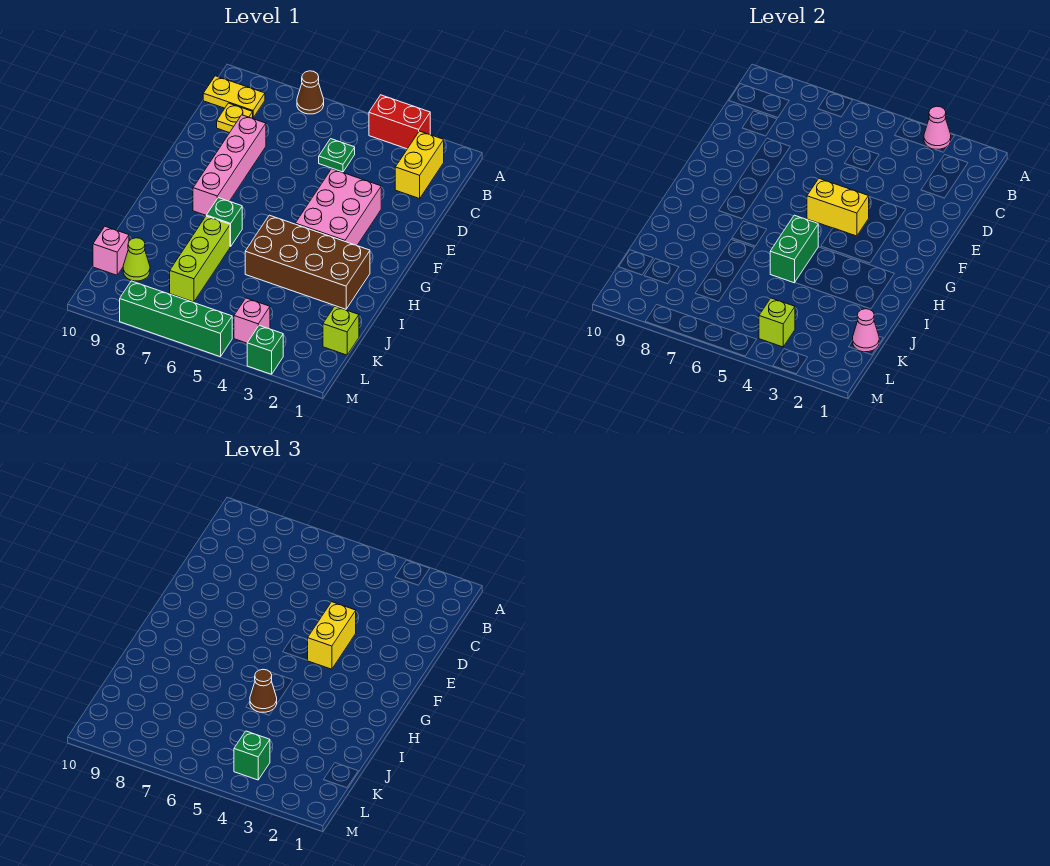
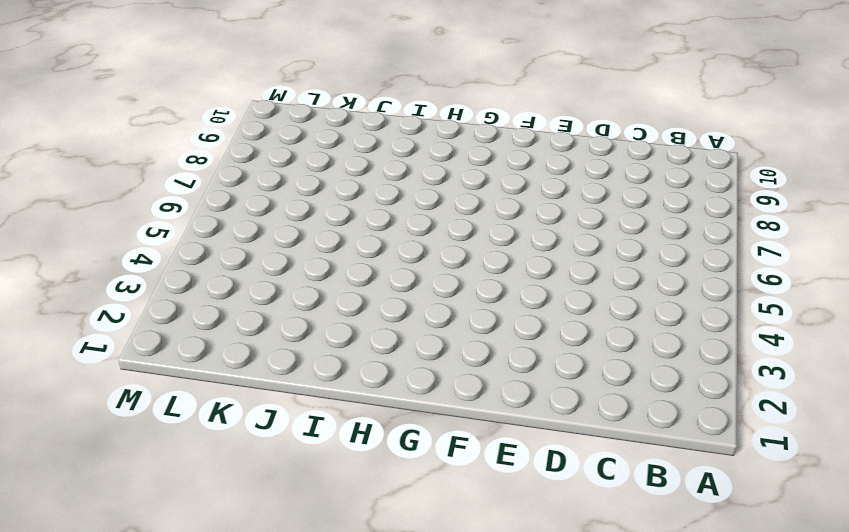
none -> red 1x2 brick [369,95,430,149]
none -> brown 1x1 cone [297,71,324,114]
none -> yellow 1x2 brick [395,131,444,199]

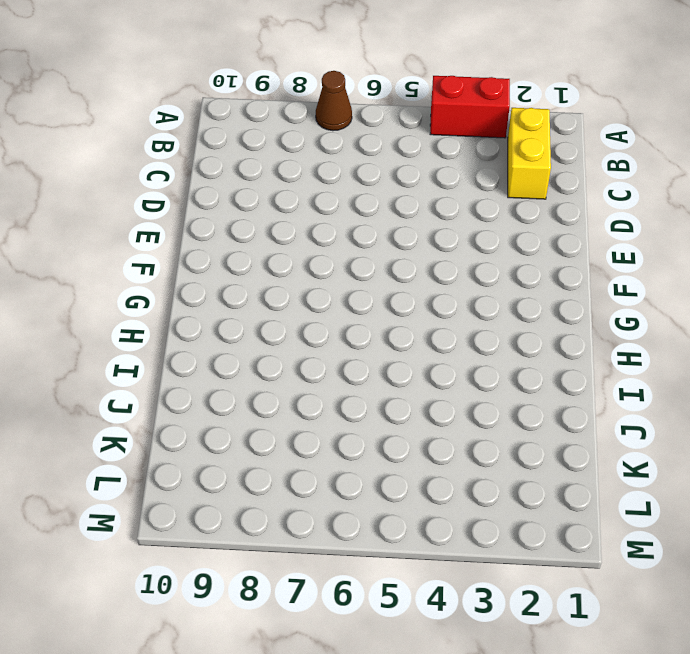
none -> yellow 1x2 plate [203,76,265,118]
none -> green 1x1 plate [319,139,355,172]
none -> yellow 1x1 plate [217,103,253,133]

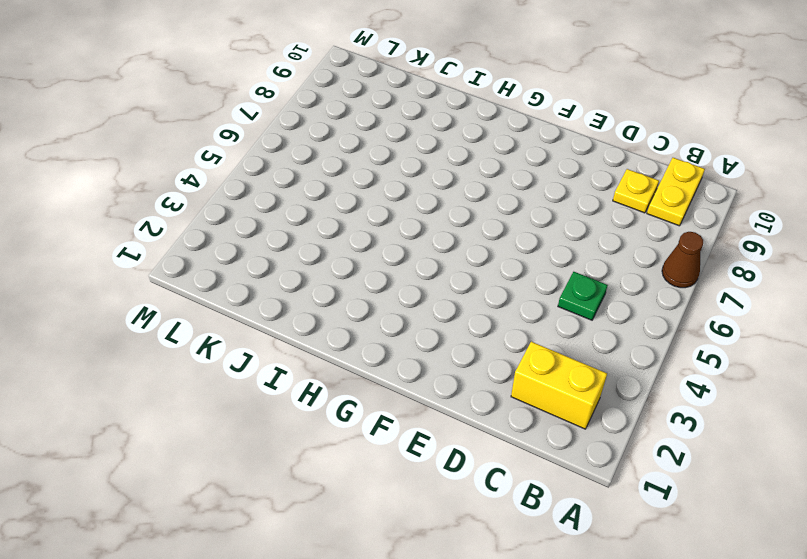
none -> red 1x2 brick [369,95,430,149]
none -> pink 1x4 brick [193,115,266,215]
none -> pink 2x3 brick [295,169,381,246]

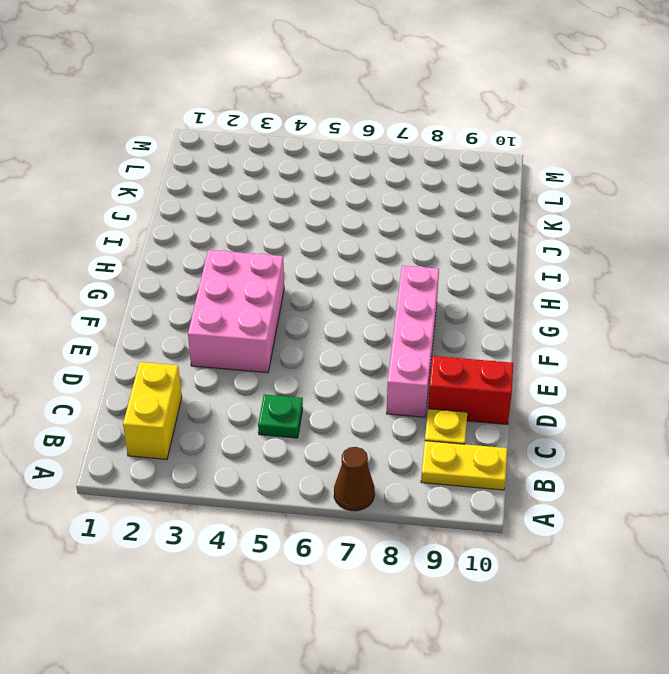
red 1x2 brick [428,356,513,425] -> red 1x2 brick moved to [369,95,430,149]
none -> brown 2x4 brick [245,215,370,309]
none -> green 1x1 brick [206,198,242,247]
none -> lime 1x3 brick [170,216,230,302]

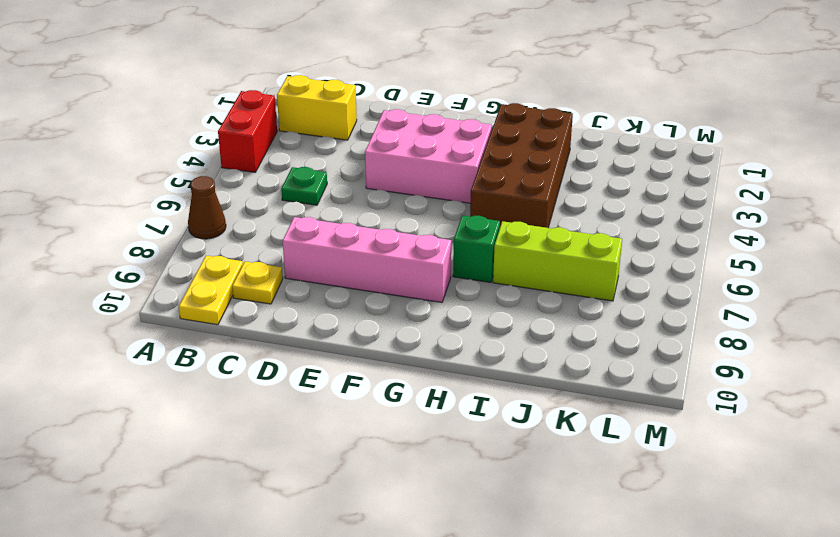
none -> lime 1x1 brick [323,306,359,355]
none -> lime 1x1 cone [123,238,150,281]
none -> pink 1x1 brick [93,227,129,275]

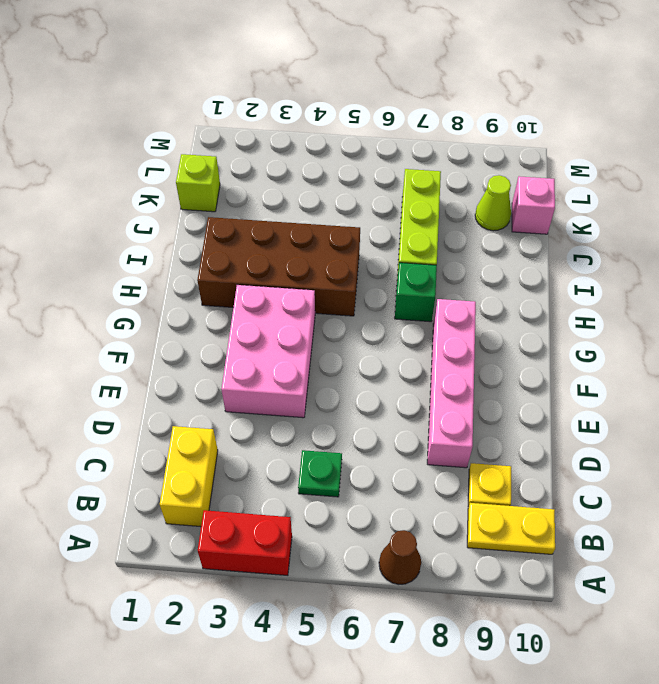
none -> pink 1x1 brick [234,298,270,343]
none -> green 1x1 brick [247,325,283,374]
none -> green 1x4 brick [120,281,232,357]

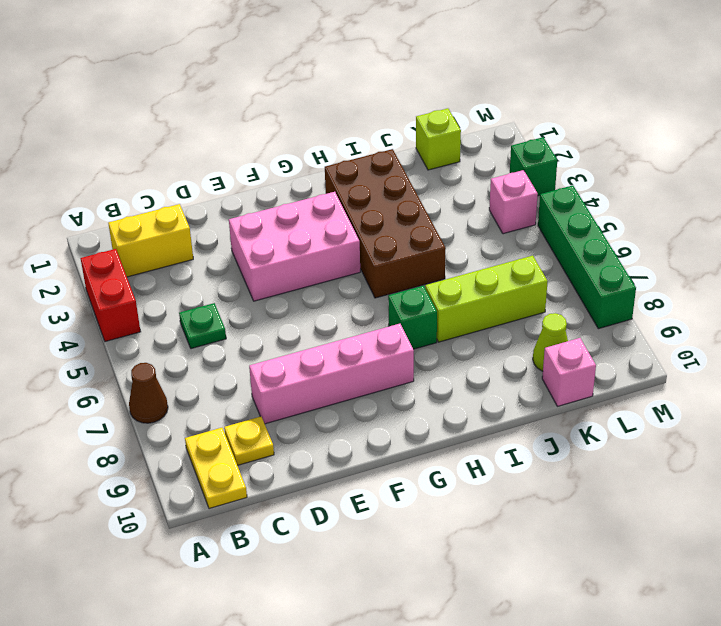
none -> pink 1x1 cone [924,106,951,150]
none -> yellow 1x2 brick [807,179,869,236]
none -> green 1x2 brick [770,215,818,283]

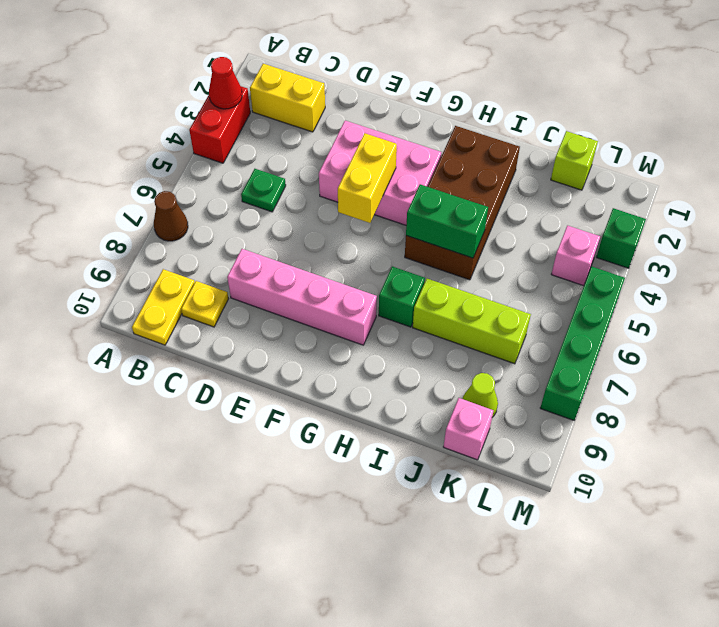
red 1x1 cone [209,57,242,109] -> pink 1x1 cone [924,106,951,150]
none -> pink 1x1 cone [853,309,879,352]
none -> lime 1x1 brick [759,298,795,347]
none -> yellow 1x2 brick [307,602,356,669]

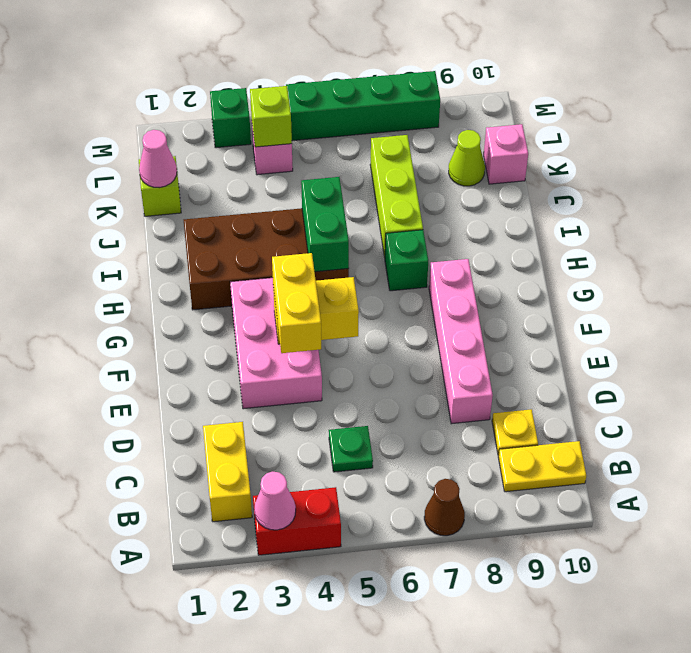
none -> brown 1x1 cone [250,669,277,713]
none -> green 1x1 brick [234,731,270,780]

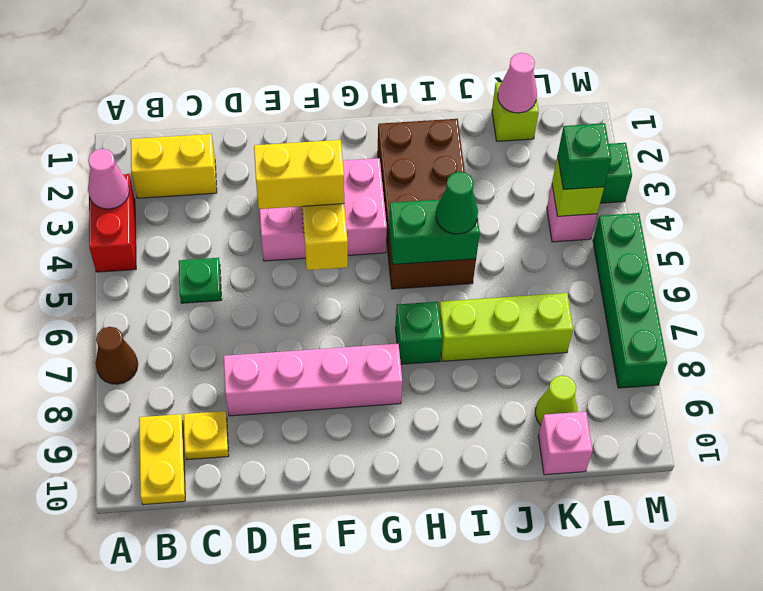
green 1x1 cone [436,172,478,234] -> brown 1x1 cone [250,669,277,713]

